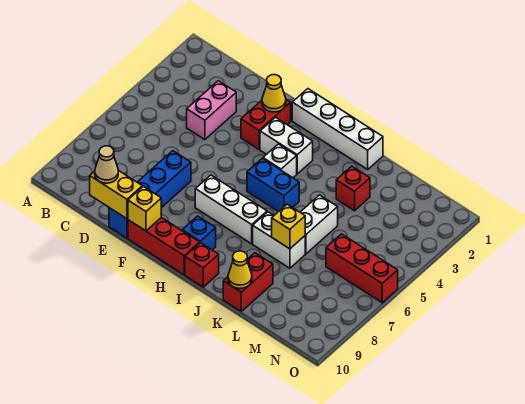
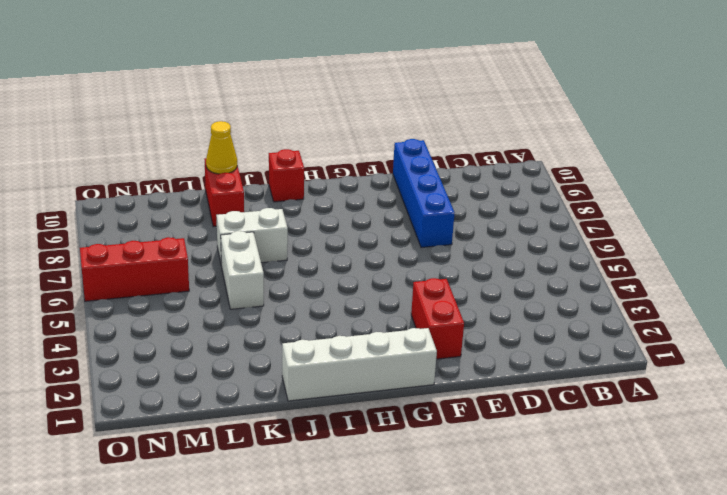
none -> pink 1x2 brick [187,81,236,140]
none -> red 1x3 brick [128,218,200,275]
none -> white 1x2 brick [260,117,313,174]

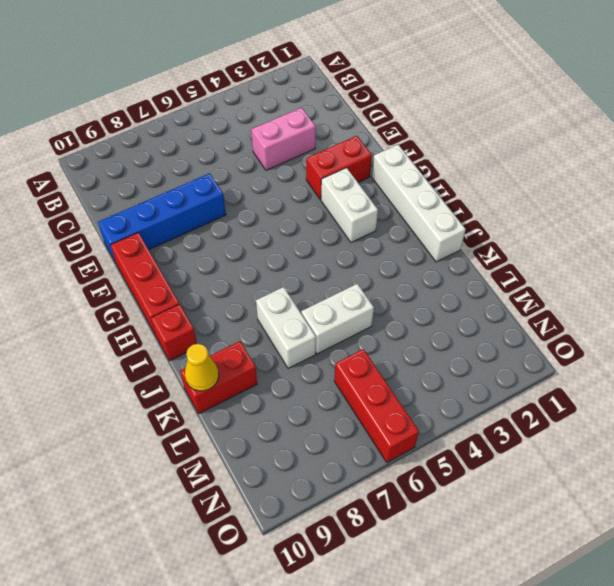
none -> white 1x3 brick [195,175,267,244]
none -> white 1x1 brick [263,144,297,178]
none -> blue 1x2 brick [247,158,299,212]

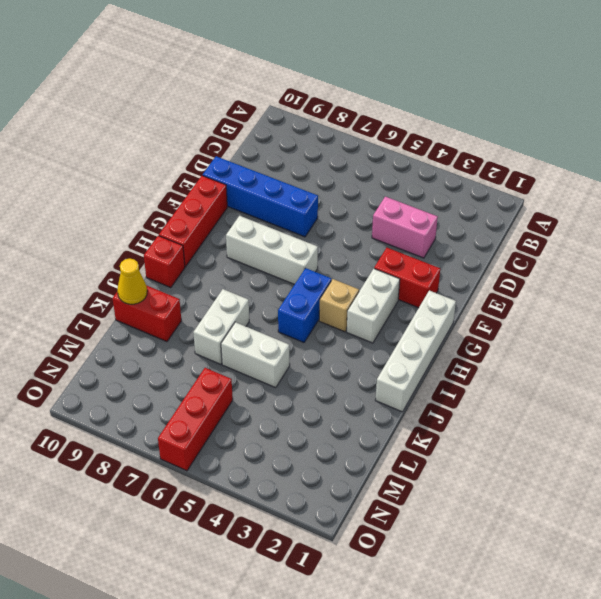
white 1x3 brick [226,216,318,285] -> white 1x3 brick turned to [195,175,267,244]
tan 1x1 brick [319,279,359,332] -> white 1x1 brick [263,144,297,178]
none -> blue 1x1 brick [182,216,216,250]
none -> red 1x1 brick [336,166,370,211]
none -> yellow 1x2 brick [90,170,142,219]

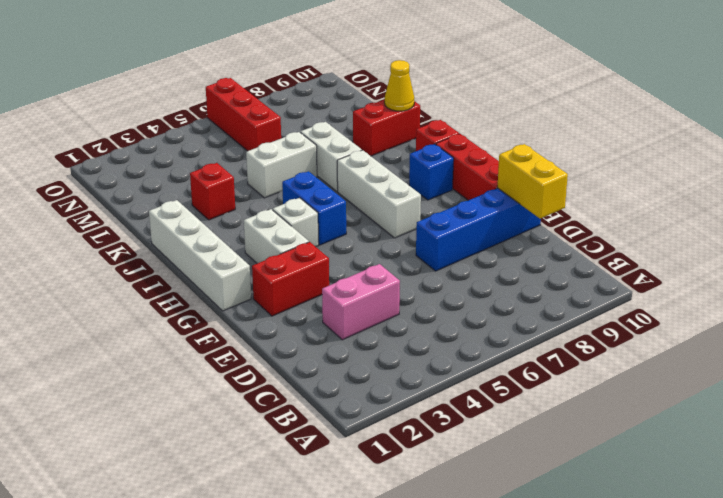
none -> yellow 1x1 cone [262,75,286,112]
none -> yellow 1x1 brick [128,186,161,231]
none -> yellow 1x1 brick [272,204,305,249]

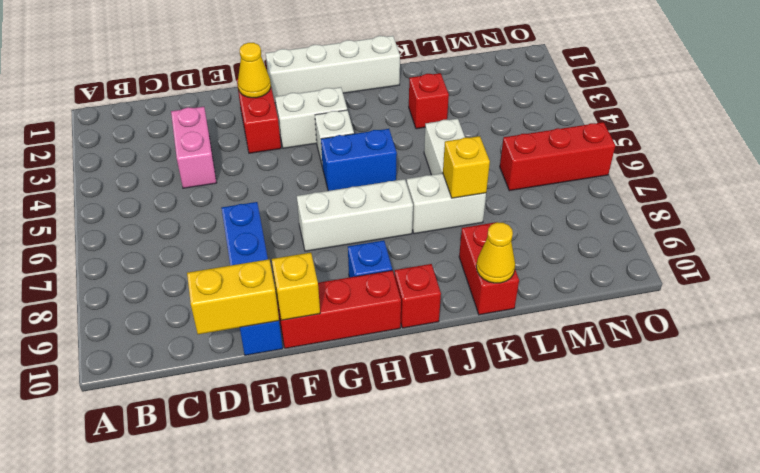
none -> tan 1x1 cone [95,146,118,183]

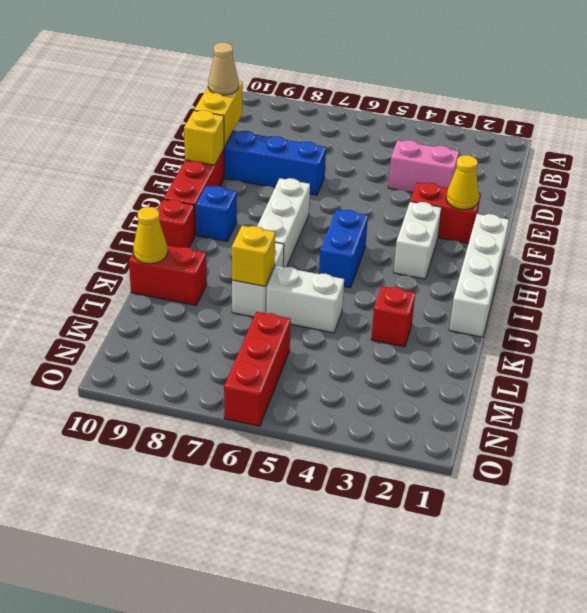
none -> white 1x1 brick [263,144,297,178]

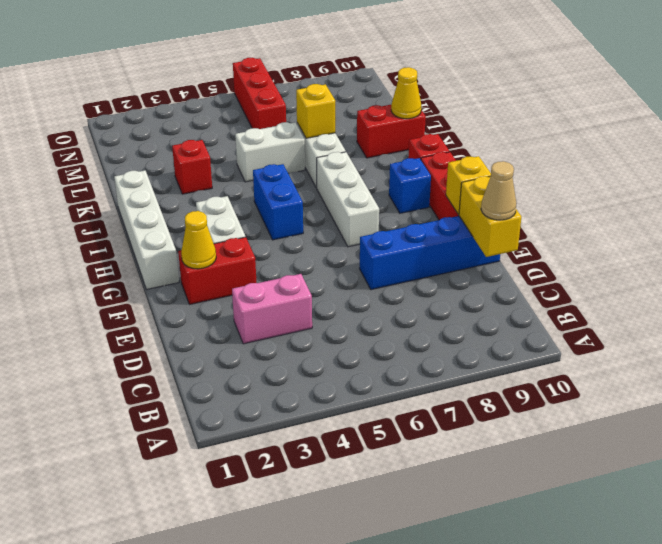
none -> white 1x1 brick [263,144,297,178]

